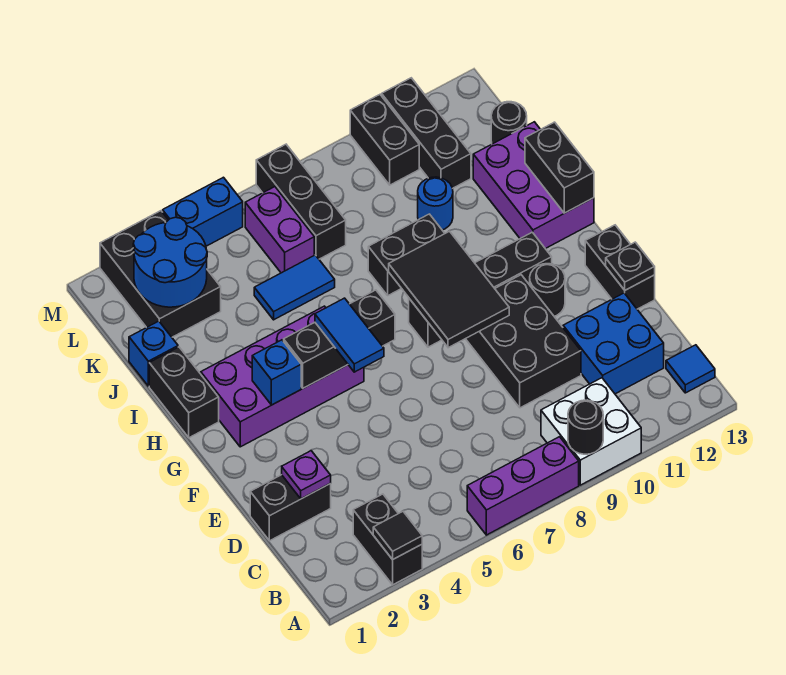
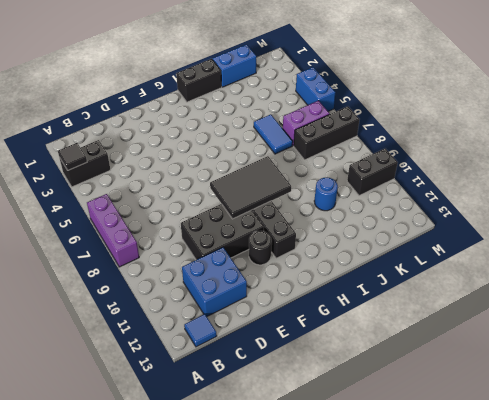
blue 1x2 brick [212,45,256,87] -> blue 1x1 brick [129,321,178,386]
none -> white 2x2 brick [541,378,641,485]
none -> black 1x2 brick [250,475,331,541]
none -> black 1x2 brick [585,225,655,309]
none -> purple 2x4 brick [201,306,364,447]

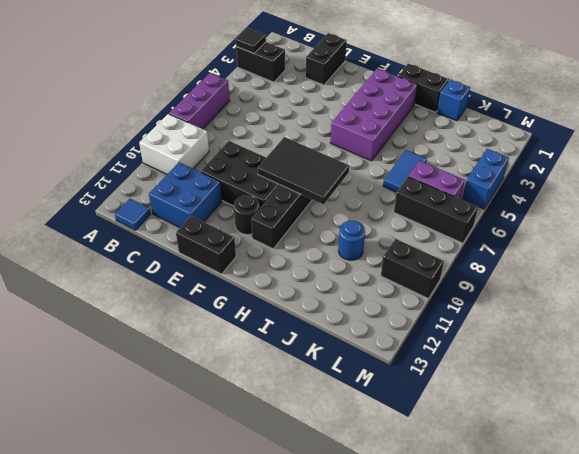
none -> purple 2x3 brick [473,122,594,249]
none -> black 1x2 brick [368,214,445,295]
none -> black 2x3 brick [100,211,221,337]
none -> black 1x3 brick [382,78,471,188]

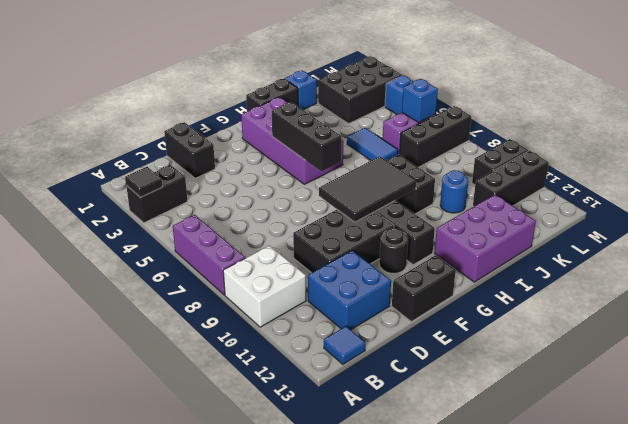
blue 1x1 brick [402,79,438,123] -> blue 1x1 brick moved to [252,340,301,405]
none -> black 1x1 round brick [491,102,527,144]
none -> black 1x1 round brick [568,400,603,454]
none -> purple 1x1 plate [282,451,331,499]
none -> black 1x1 plate [606,242,655,290]

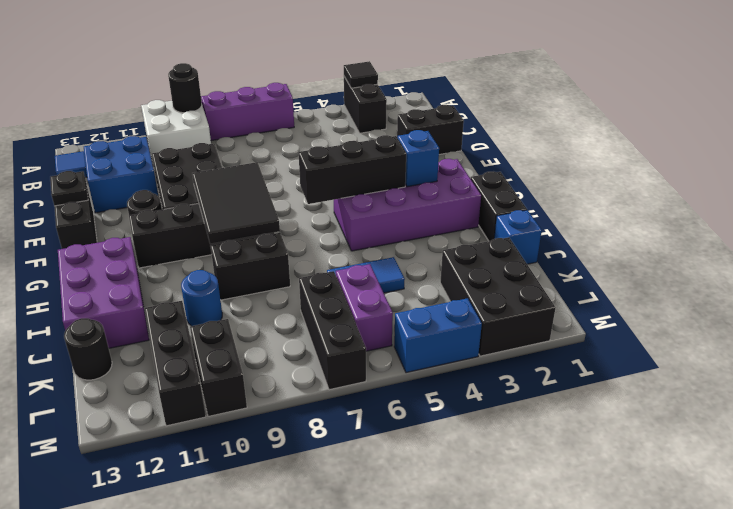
none -> purple 1x1 plate [282,451,331,499]
none -> black 1x2 brick [525,122,594,213]
none -> blue 2x2 round brick [133,217,207,307]
none -> blue 1x2 tile [315,298,384,372]

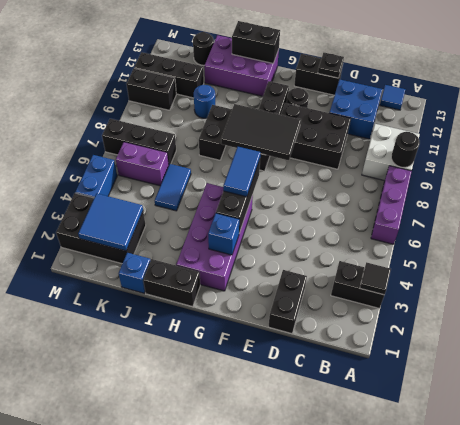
blue 1x2 tile [223,147,260,197] -> blue 1x2 tile turned to [315,298,384,372]
blue 2x2 tile [78,194,143,251] -> blue 2x2 round brick [133,217,207,307]
none -> purple 1x1 plate [282,451,331,499]

